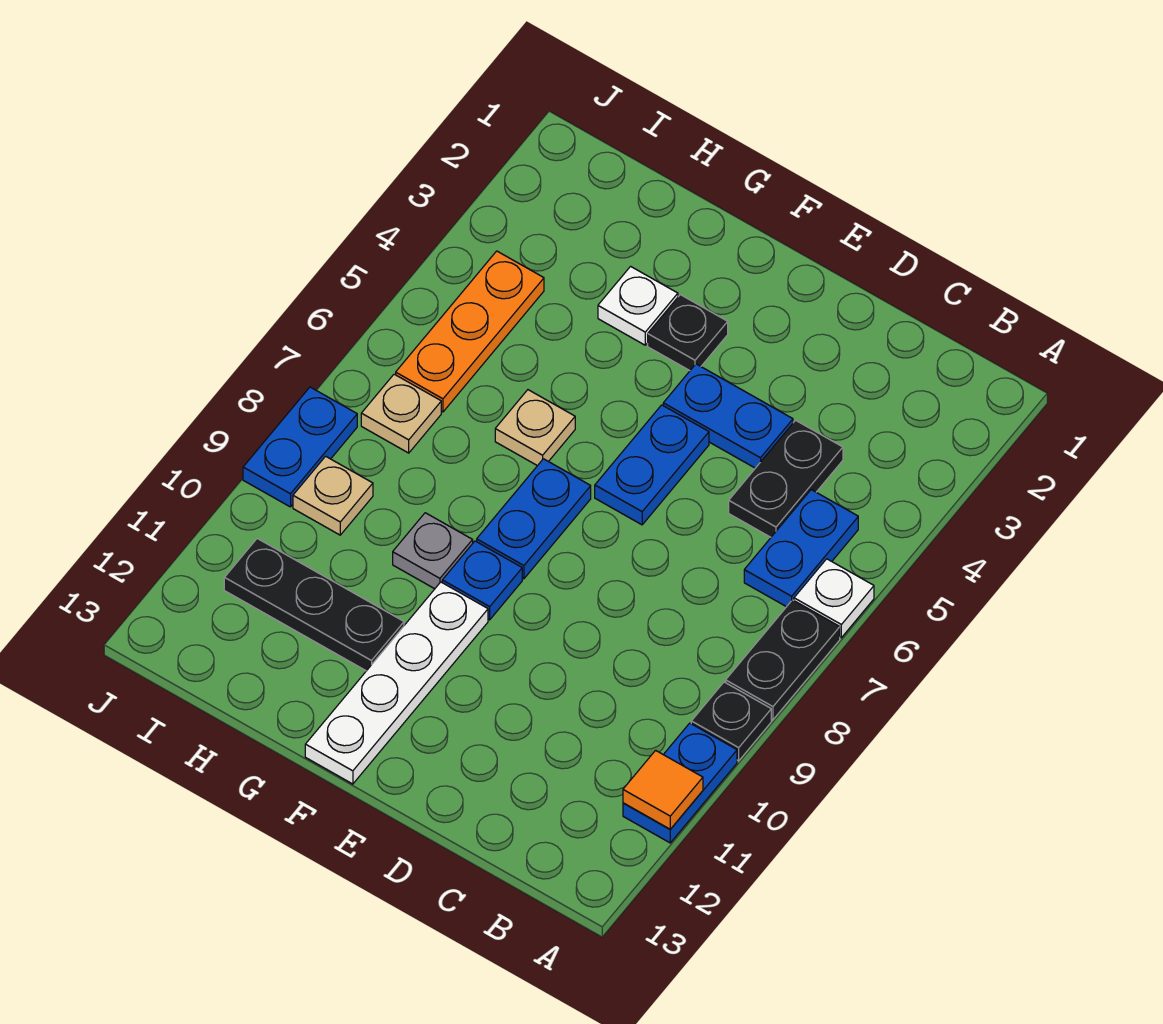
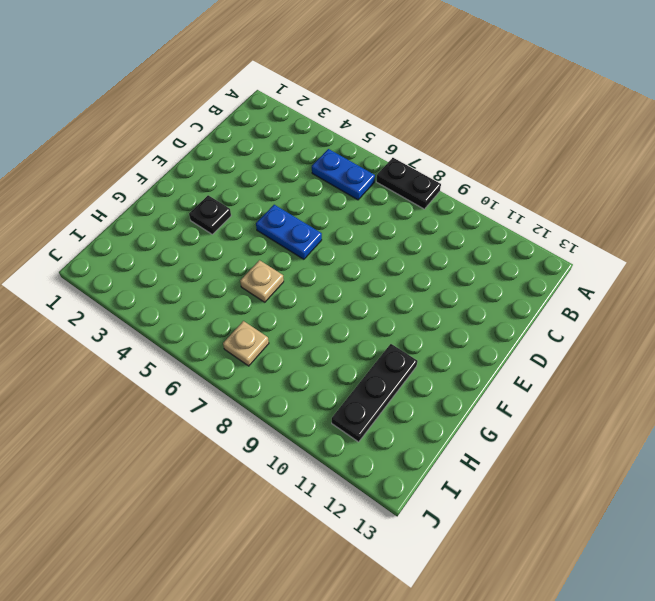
none -> white 1x1 plate [794,559,874,638]
none -> black 1x1 plate [691,682,771,761]
none -> blue 1x2 plate [623,723,737,843]

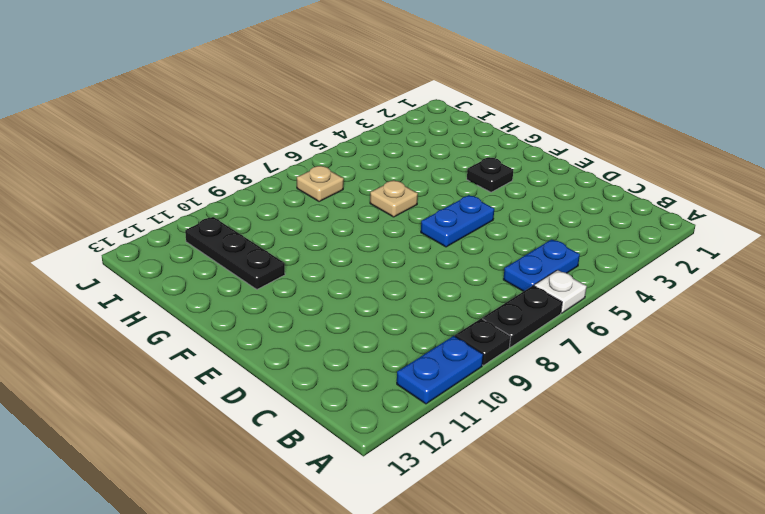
none -> black 1x2 plate [729,420,843,537]
none -> blue 1x2 plate [663,364,793,468]
none -> blue 1x2 plate [477,459,591,579]

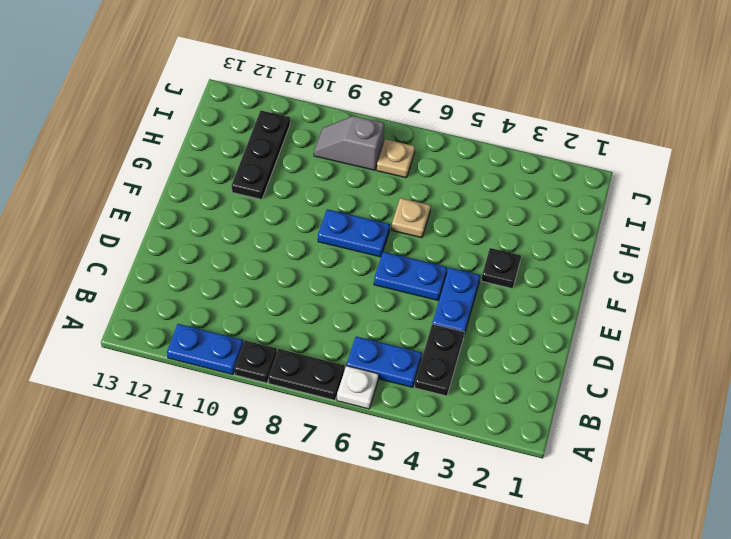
black 1x2 plate [415,324,464,396] -> black 1x2 plate turned to [729,420,843,537]
grey 1x2 slope [314,116,384,170] -> tan 1x1 plate [293,456,373,535]
none -> blue 1x1 plate [442,541,522,620]
none -> white 1x4 plate [305,582,488,784]
none -> white 1x1 plate [598,266,678,345]

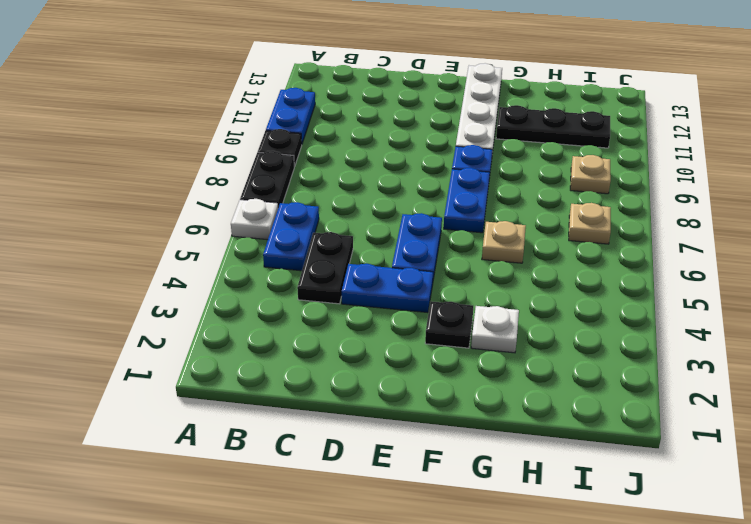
none -> grey 1x1 plate [393,513,473,589]
none -> orange 1x3 plate [396,251,544,412]
none -> blue 1x2 plate [243,387,357,507]

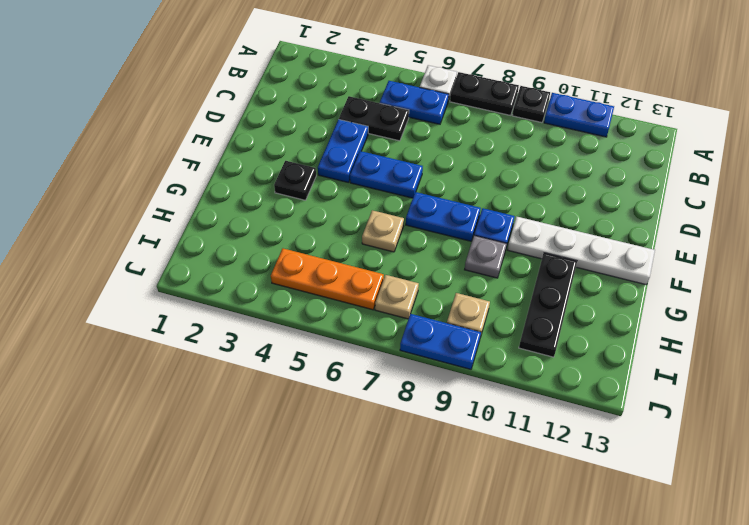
none -> white 1x1 plate [598,266,678,345]
none -> orange 1x1 tile [623,750,703,829]

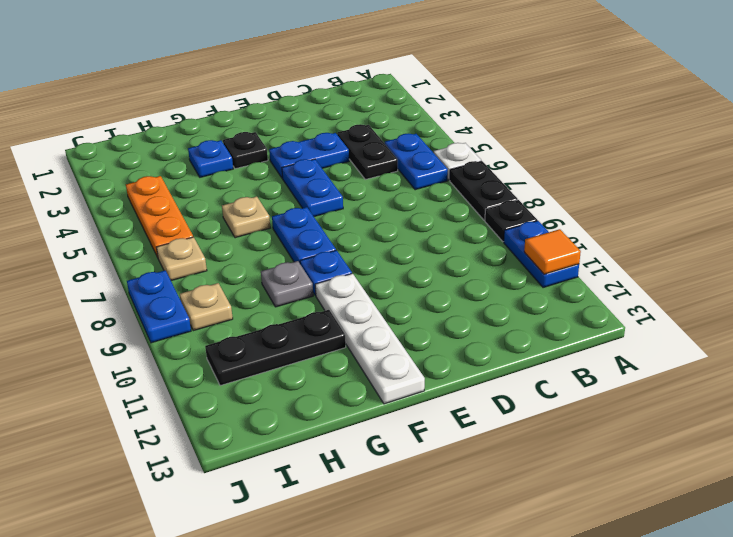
blue 1x1 plate [188,140,233,177] -> white 1x1 plate [598,266,678,345]

